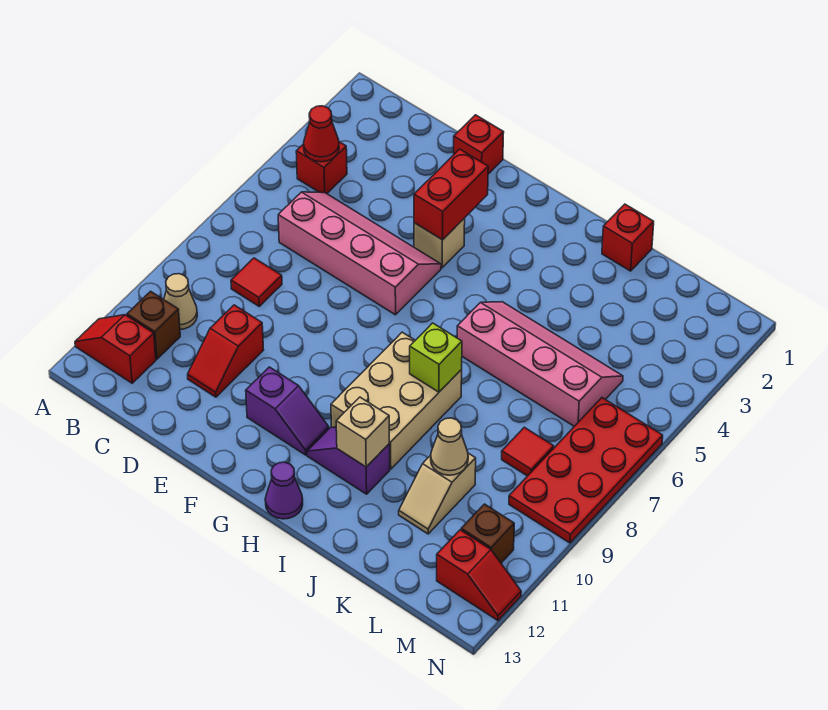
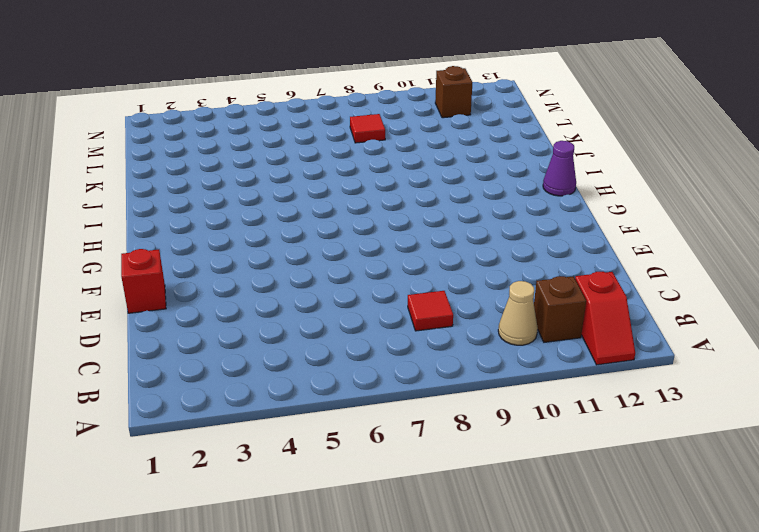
none -> red 1x1 brick [296,142,347,194]
none -> pink 2x4 slope [278,192,441,315]
none -> red 1x2 slope [188,305,264,397]

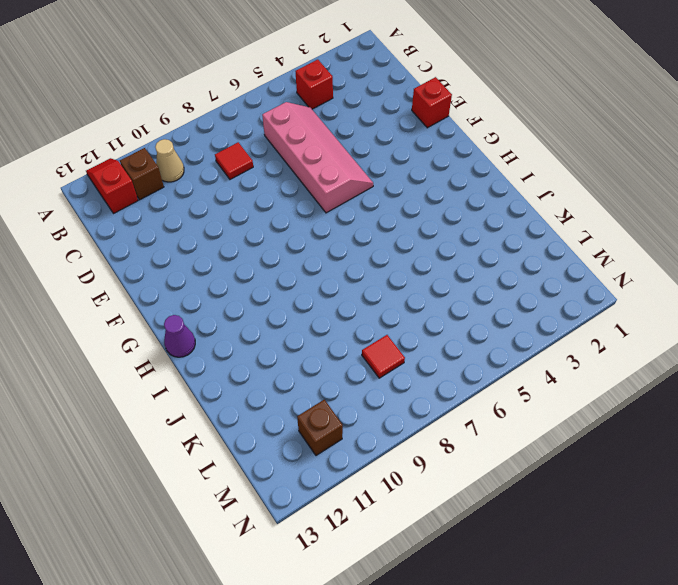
none -> red 1x2 slope [188,305,264,397]
none -> tan 1x1 brick [414,218,465,268]
none -> purple 1x2 slope [246,367,329,455]

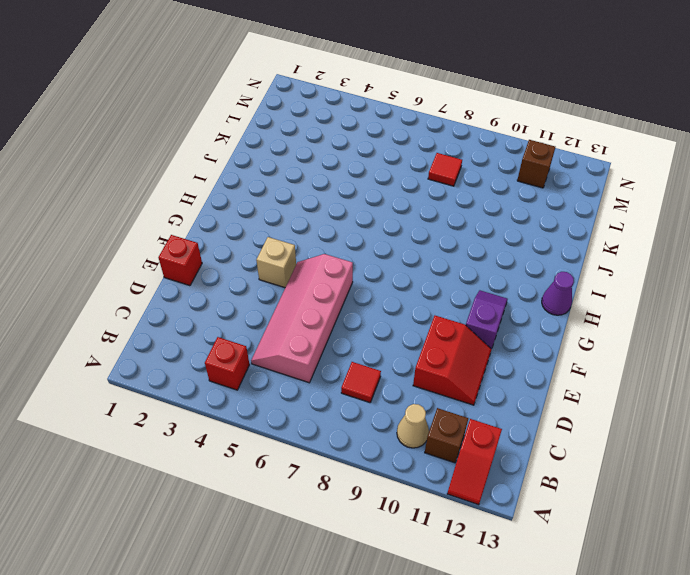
red 2x2 slope [413,316,492,405] -> red 1x2 slope [188,305,264,397]
none -> tan 2x3 brick [331,332,462,469]
none -> purple 1x2 slope [307,427,390,494]
none -> pink 2x4 slope [457,302,623,426]

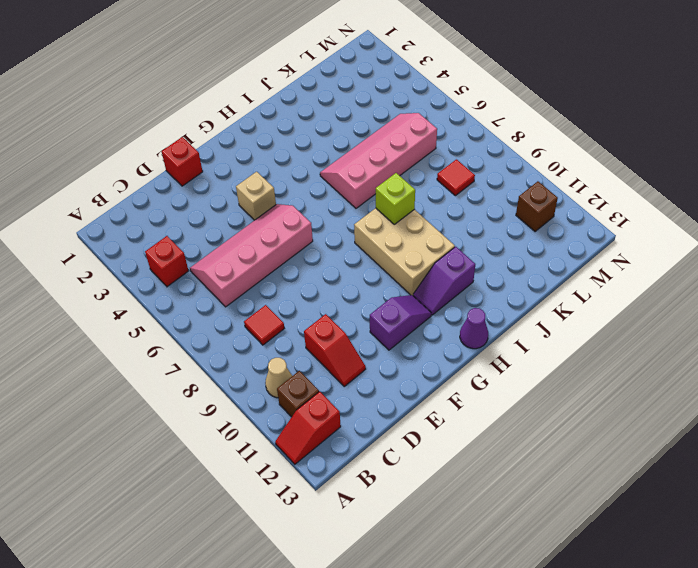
none -> red 1x1 brick [602,204,654,271]
none -> tan 1x2 slope [399,453,476,534]
none -> red 2x4 plate [509,398,663,543]

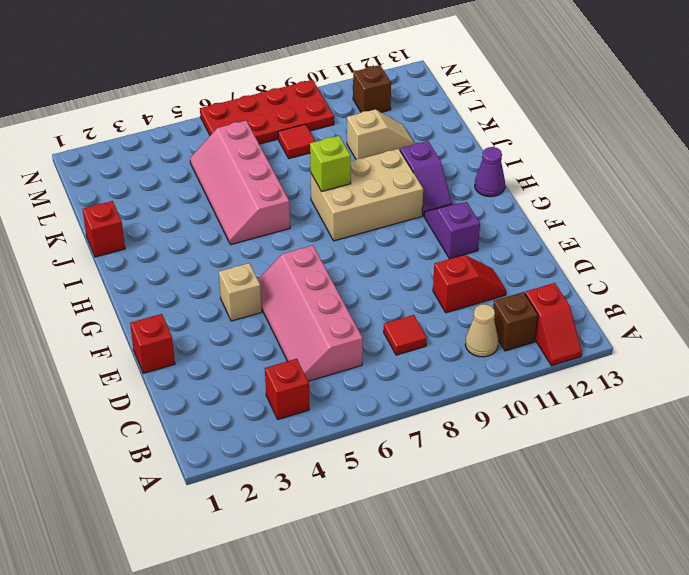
none -> red 1x2 slope [437,530,521,621]
none -> red 1x1 cone [304,106,339,162]
none -> red 1x2 brick [414,149,488,240]

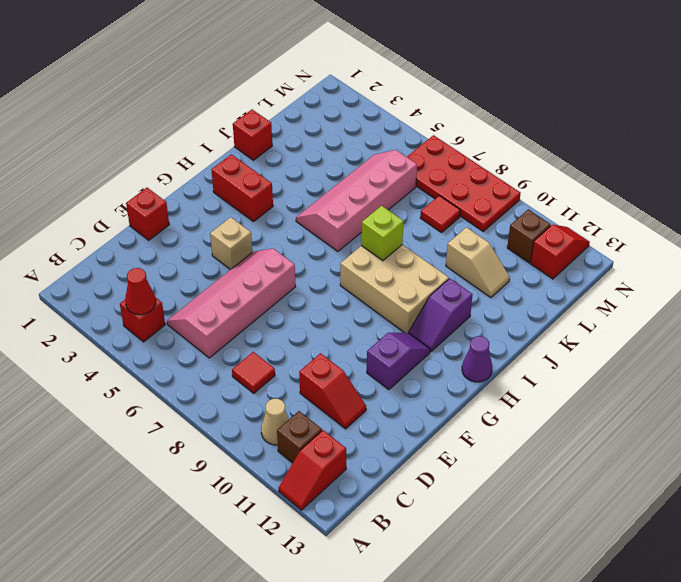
red 1x2 brick [212,154,273,222] -> red 1x2 brick moved to [414,149,488,240]
none -> tan 1x1 brick [336,397,389,467]
none -> tan 1x1 cone [431,418,468,475]

